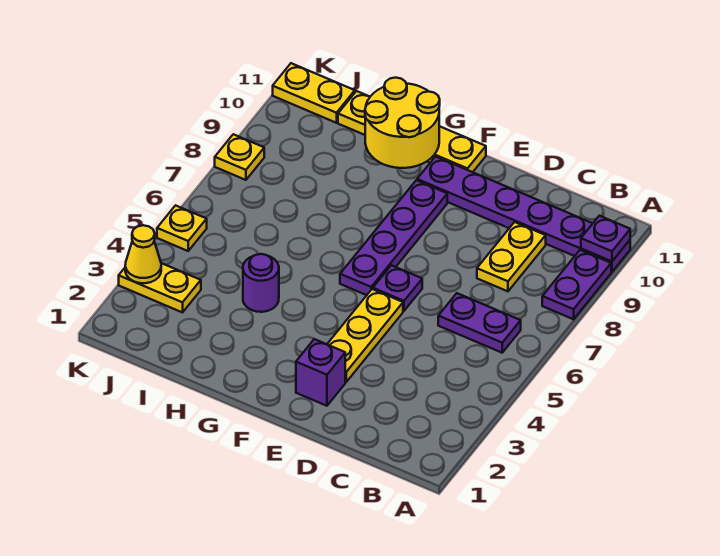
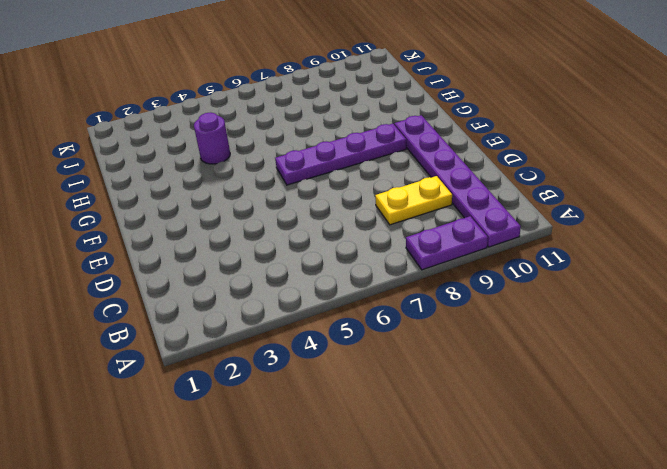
none -> purple 1x2 plate [438,293,521,353]
none -> purple 1x1 brick [296,339,345,406]
none -> yellow 1x3 plate [327,289,403,382]

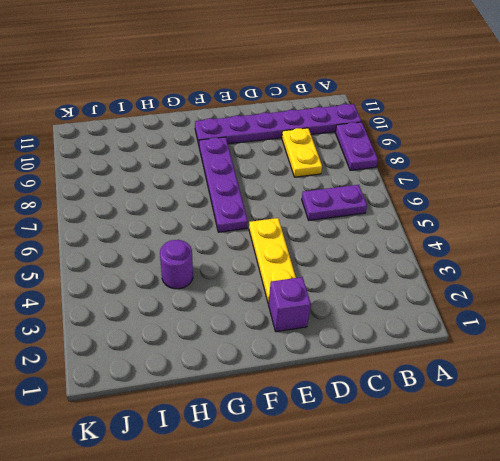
none -> purple 1x1 plate [373,265,422,311]
none -> yellow 1x4 plate [338,91,486,172]
none -> yellow 1x2 plate [119,263,201,312]

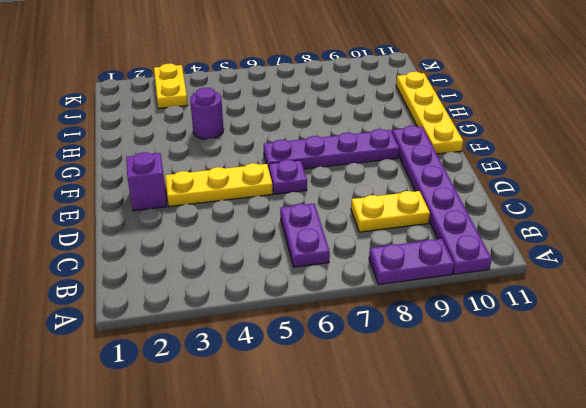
none -> yellow 1x2 plate [273,63,355,123]
none -> yellow 1x1 plate [157,205,207,251]
none -> yellow 1x1 plate [215,134,264,180]

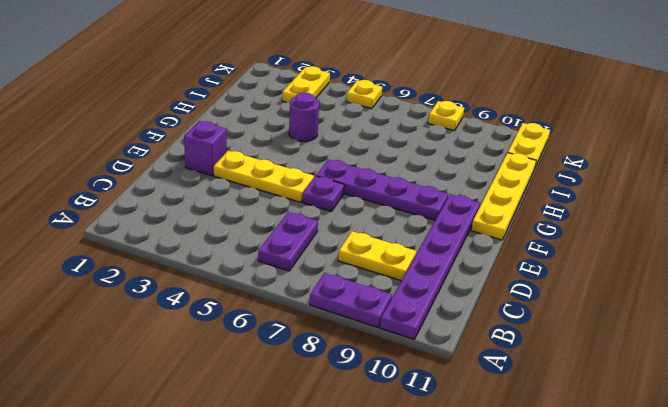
none -> purple 1x1 plate [581,216,630,261]
none -> yellow 2x2 round brick [365,78,440,168]
none -> yellow 1x1 cone [125,225,161,283]

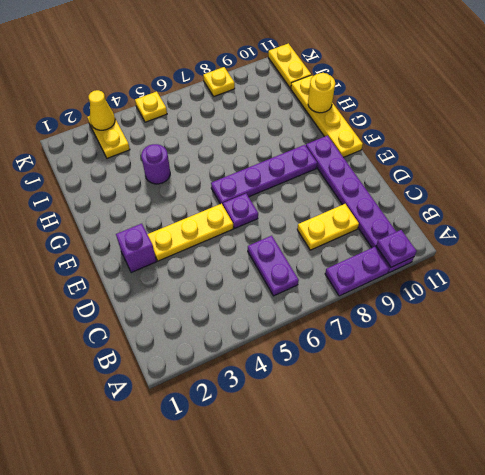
yellow 1x1 round brick [308,73,335,113] -> yellow 2x2 round brick [365,78,440,168]

